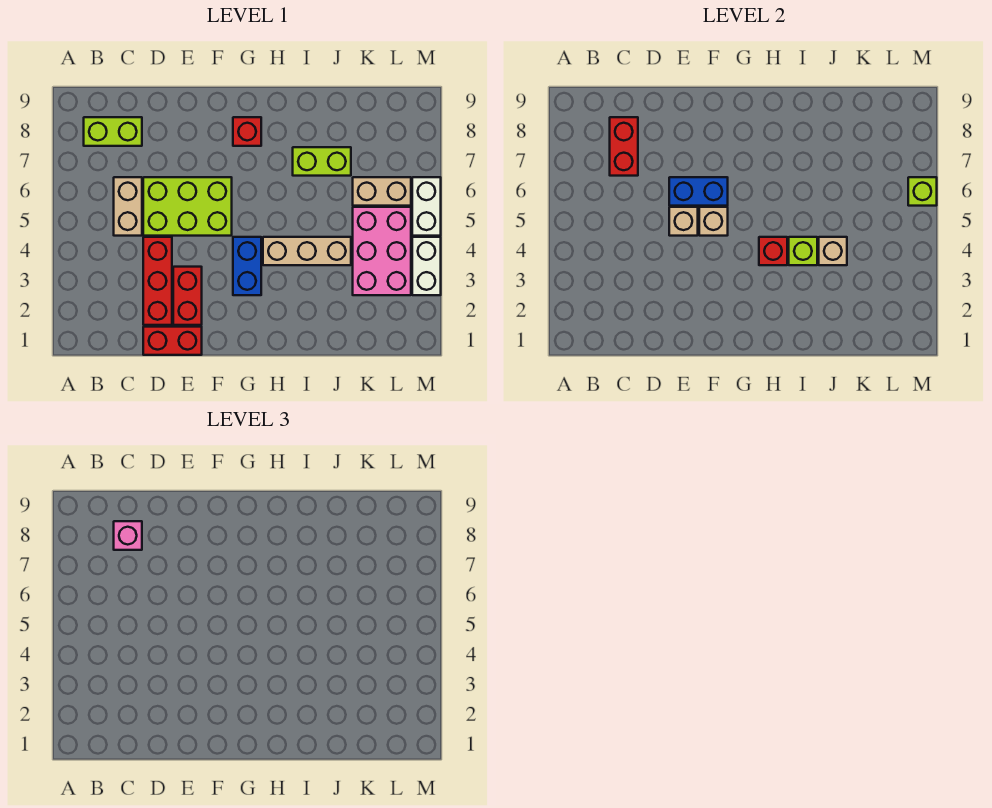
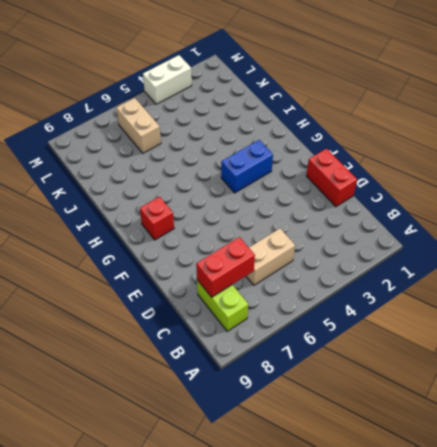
none -> red 1x3 brick [143,237,172,325]
none -> lime 2x3 brick [143,177,232,236]
none -> red 1x2 brick [173,267,202,325]

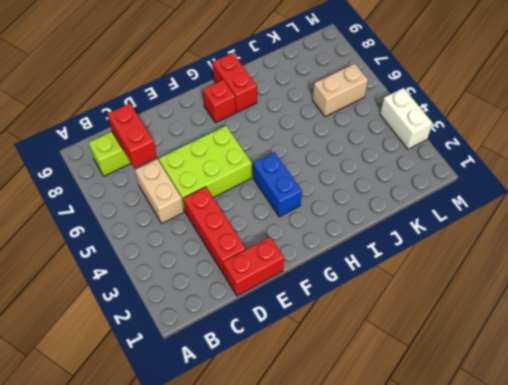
red 1x2 brick [212,53,257,112] -> red 1x2 brick moved to [173,267,202,325]
none -> tan 1x3 brick [263,237,351,265]
none -> lime 1x2 brick [293,147,351,176]
none -> pink 2x3 brick [353,207,411,295]

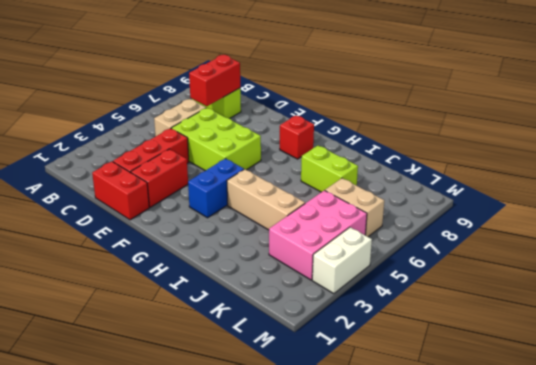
none -> white 1x2 brick [412,177,441,236]
none -> tan 1x1 brick [669,207,698,236]
none -> blue 1x2 brick [669,177,728,206]

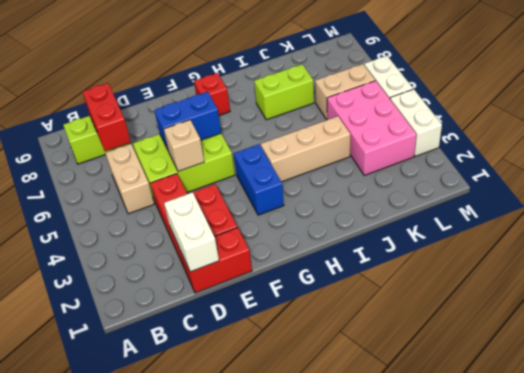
white 1x2 brick [164,192,219,272] -> none
none -> tan 1x1 brick [699,207,728,236]
none -> red 1x1 brick [759,237,787,265]
none -> lime 1x1 brick [789,237,817,265]

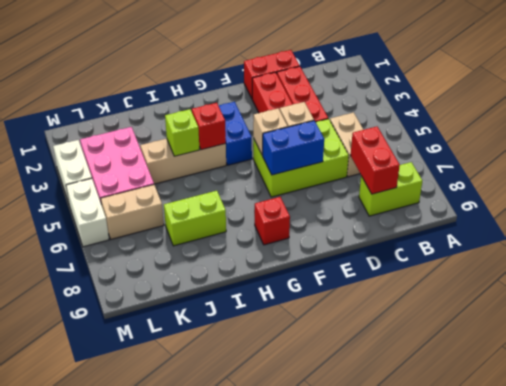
none -> tan 1x1 brick [819,237,847,265]
none -> lime 1x1 brick [908,177,937,206]
none -> pink 1x1 brick [114,521,142,550]

